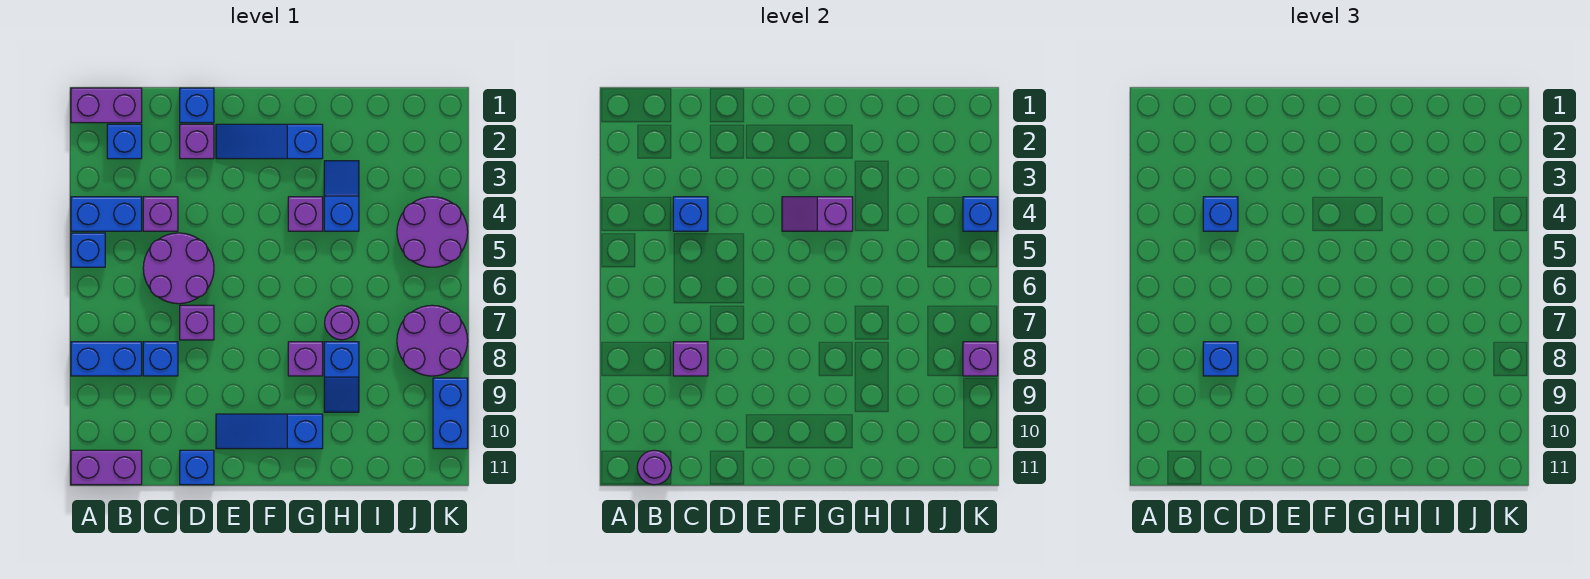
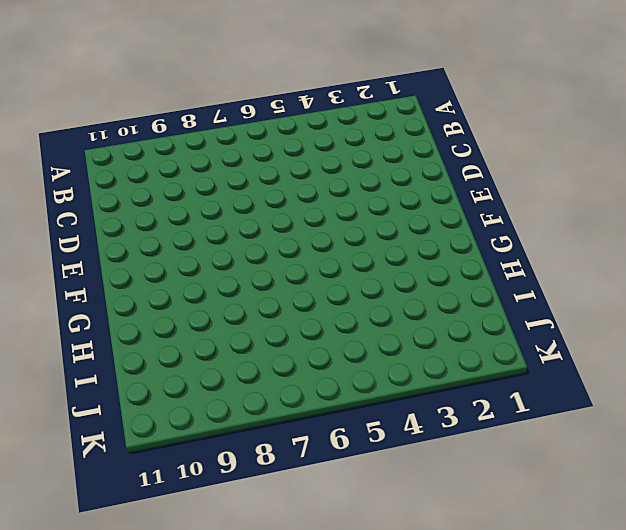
none -> purple 1x2 brick [71,88,142,123]
none -> blue 1x2 brick [71,197,142,231]
none -> blue 1x1 brick [71,233,105,267]
none -> blue 1x2 brick [71,342,142,376]

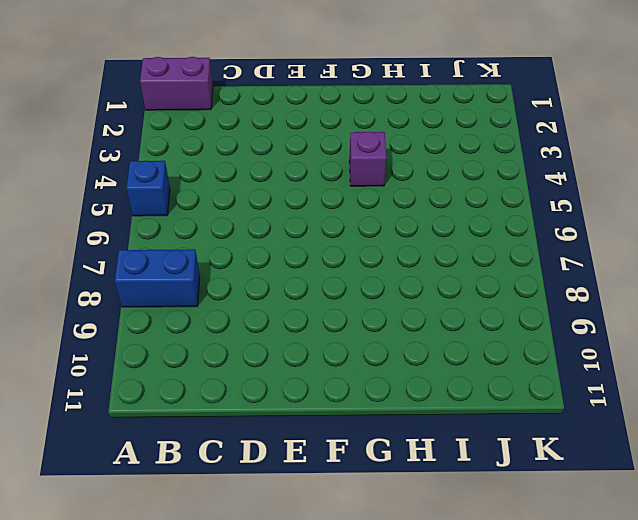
none -> blue 1x2 brick [71,197,142,231]
none -> purple 1x2 brick [71,450,142,485]
none -> blue 1x1 brick [107,124,142,159]
none -> purple 1x1 brick [143,197,178,231]

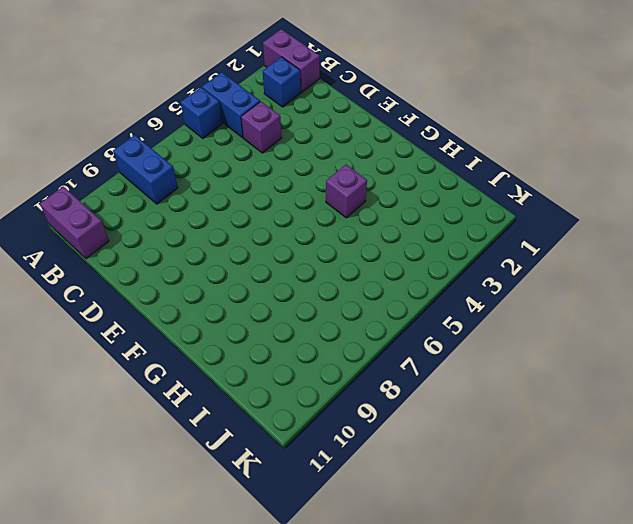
none -> purple 2x2 round brick [143,233,214,304]
none -> blue 1x1 brick [143,342,178,376]
none -> blue 1x1 brick [180,88,214,123]
none -> purple 1x1 brick [180,124,214,159]

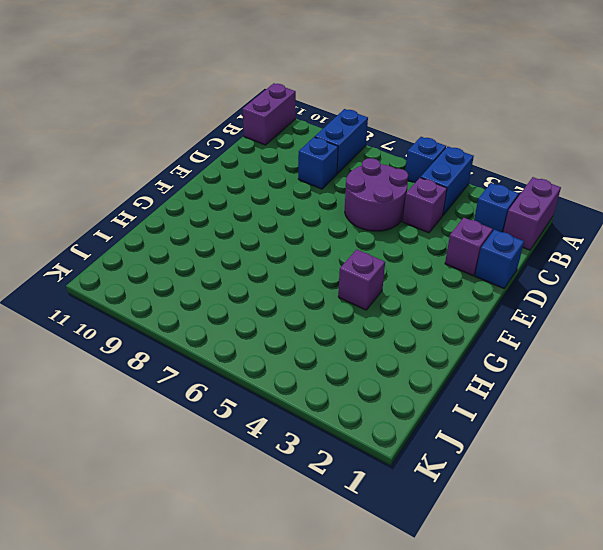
none -> purple 1x1 brick [180,305,214,340]
none -> blue 1x1 brick [180,450,214,485]
none -> blue 1x3 slope [216,124,323,159]
none -> blue 1x3 slope [216,414,323,449]

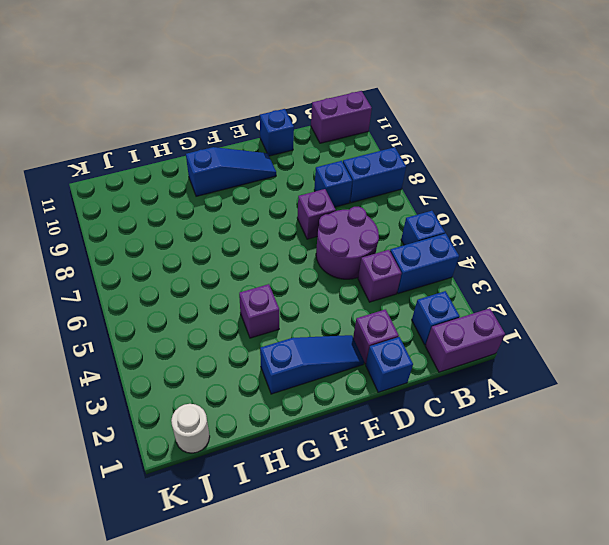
white 1x1 round brick [171,404,210,453] -> none
none -> purple 1x1 brick [288,342,323,376]
none -> blue 1x2 slope [324,161,359,231]
none -> purple 1x1 round brick [325,305,359,340]
none -> blue 1x2 slope [324,342,359,412]

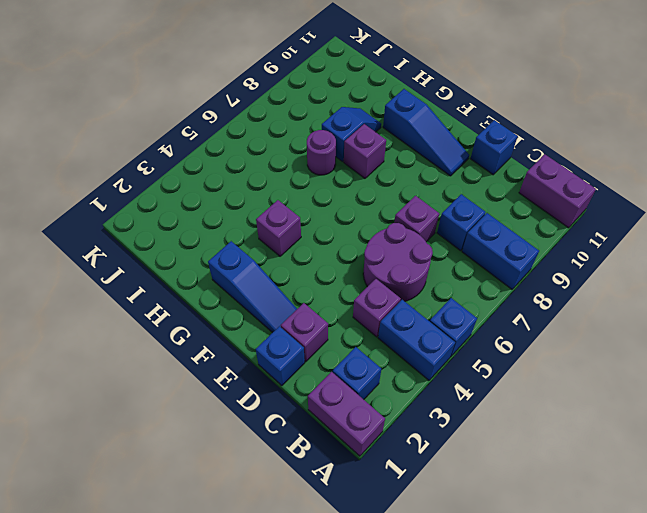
none -> blue 1x2 slope [324,161,359,231]
none -> purple 2x2 round brick [397,197,468,267]
none -> purple 2x2 round brick [397,305,468,376]
none -> blue 1x2 brick [433,378,468,449]

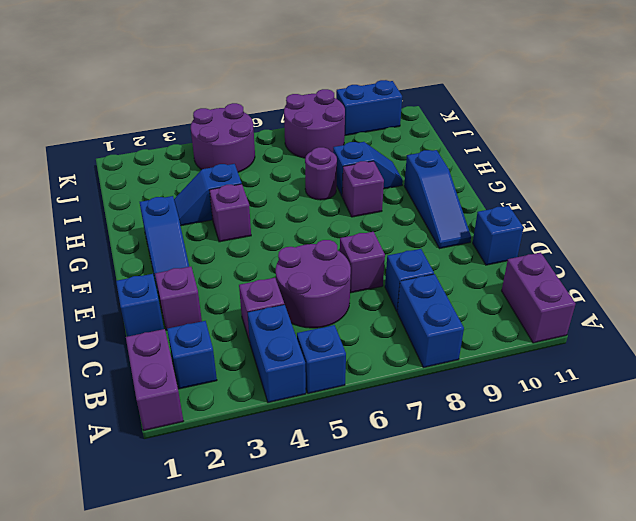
none -> purple 1x1 round brick [637,450,672,485]
none -> blue 1x1 brick [673,197,708,231]
none -> purple 1x1 brick [673,342,708,376]
none -> purple 1x2 slope [782,197,853,231]

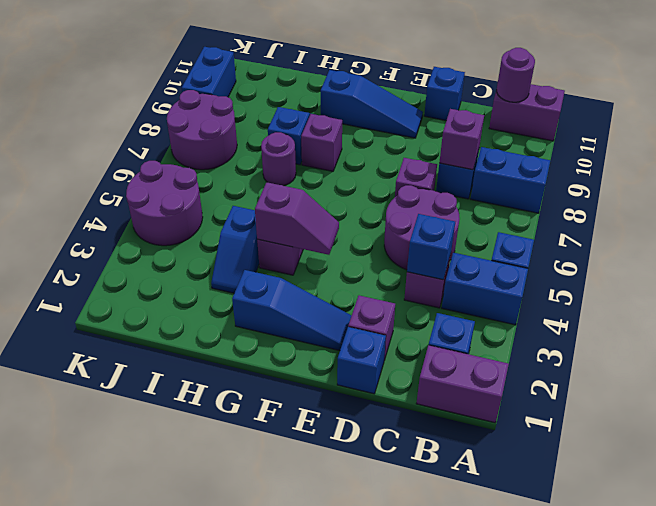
none -> blue 1x1 brick [963,197,998,231]
none -> purple 1x1 brick [963,342,998,376]
none -> blue 1x1 brick [1203,197,1238,231]
none -> blue 1x1 brick [1203,342,1238,376]

